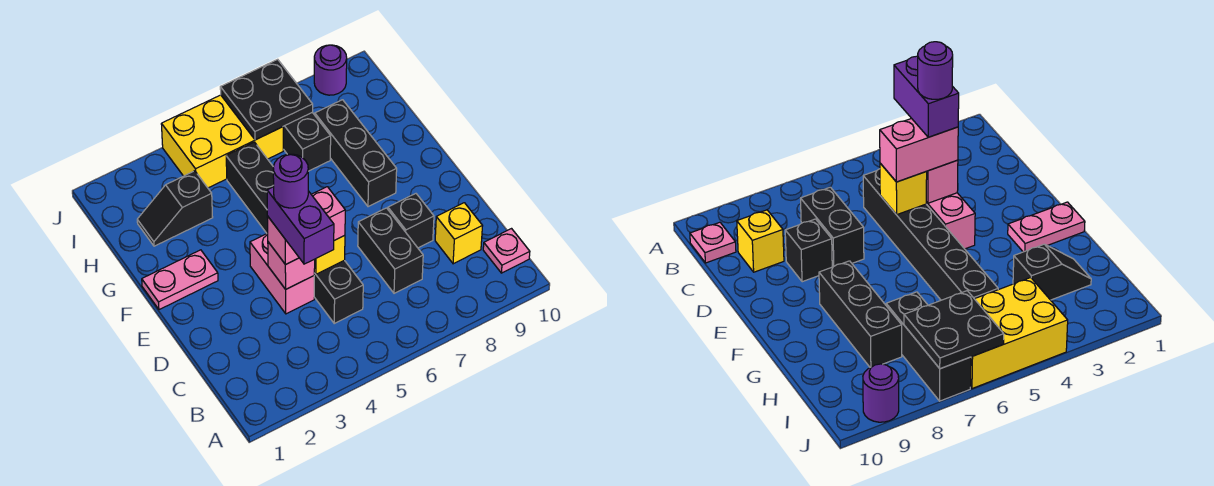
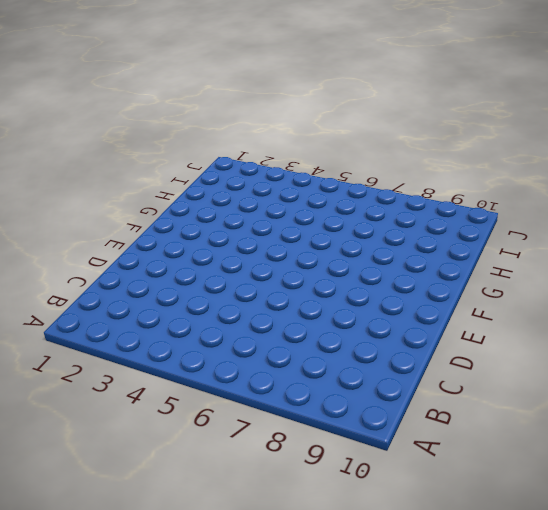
none -> pink 1x1 plate [483,229,530,273]
none -> black 1x6 brick [226,142,363,323]
none -> black 1x2 brick [358,208,423,293]

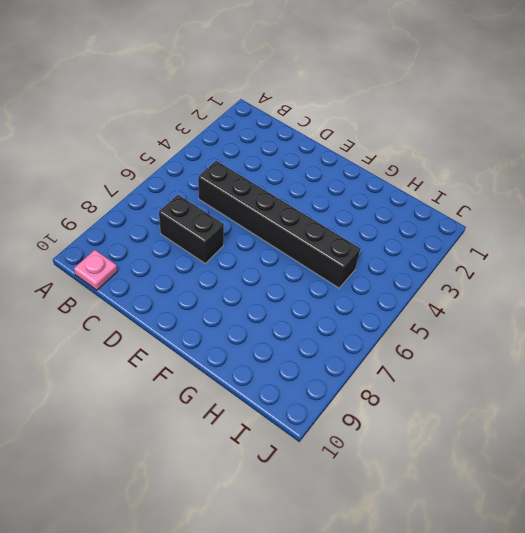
none -> yellow 1x1 brick [435,203,482,264]
none -> pink 1x2 brick [250,233,314,314]
none -> black 1x1 brick [388,194,434,248]

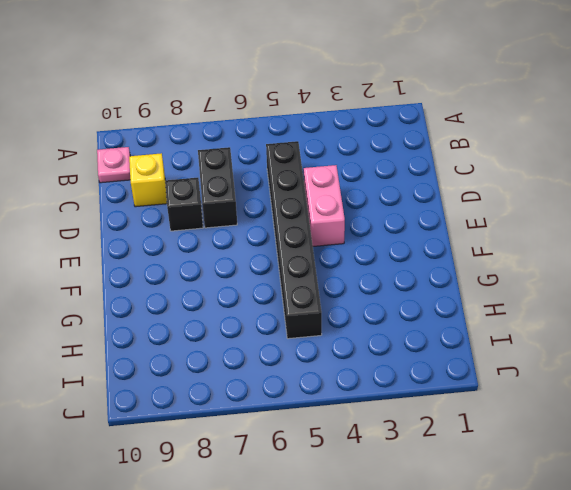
none -> pink 1x2 plate [142,250,218,310]
none -> black 1x3 brick [315,100,397,207]
none -> black 1x2 slope [137,171,213,246]

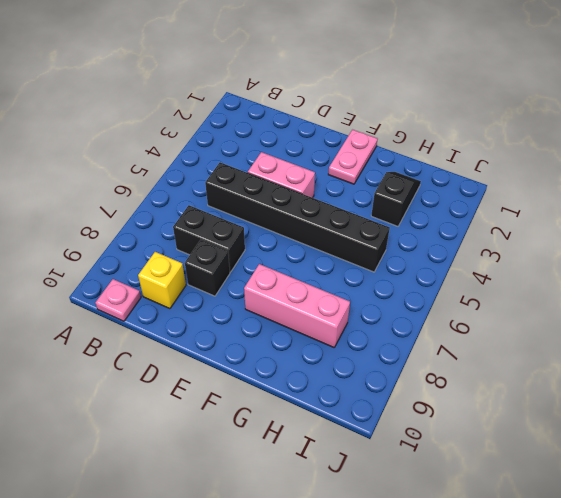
pink 1x3 brick [244,264,350,347] -> black 1x3 brick [315,100,397,207]
none -> black 1x3 brick [283,112,331,171]
none -> yellow 2x3 brick [161,95,283,188]
none -> purple 1x1 round brick [314,45,347,95]

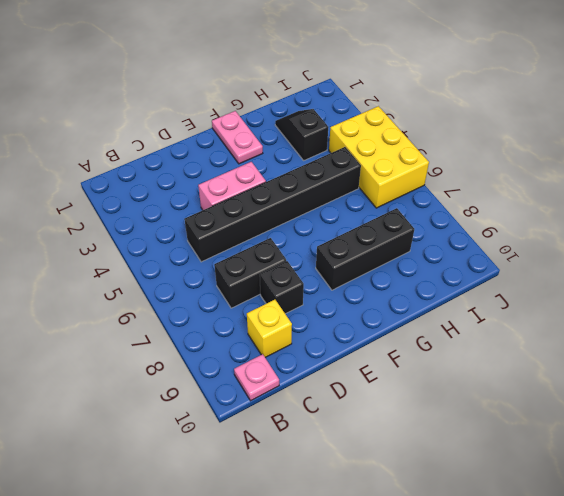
none -> black 1x3 brick [283,112,331,171]
none -> purple 1x1 round brick [314,45,347,95]
none -> pink 1x1 brick [268,242,315,289]

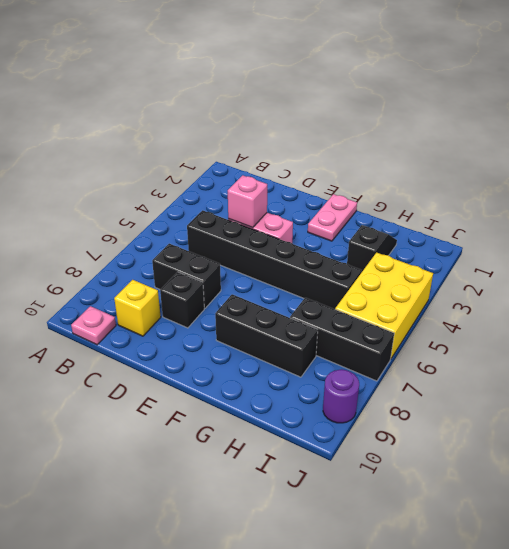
none -> yellow 1x1 brick [314,235,345,274]
none -> black 2x2 plate [220,59,313,140]
none -> pink 1x2 brick [267,187,345,265]

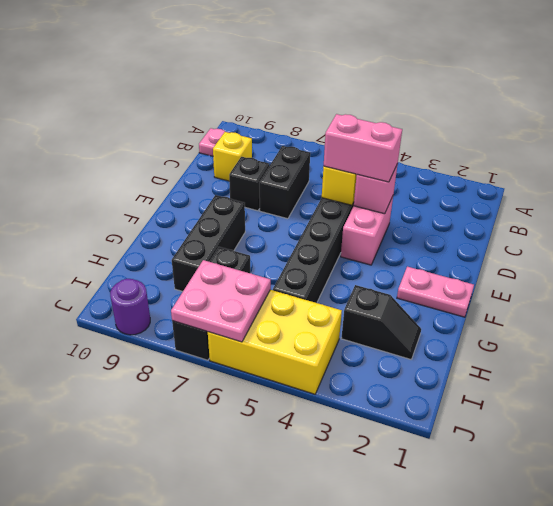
pink 2x2 plate [171,260,271,342] -> black 2x2 plate [220,59,313,140]
none -> purple 1x2 brick [267,187,334,264]
none -> purple 1x1 round brick [273,154,308,208]

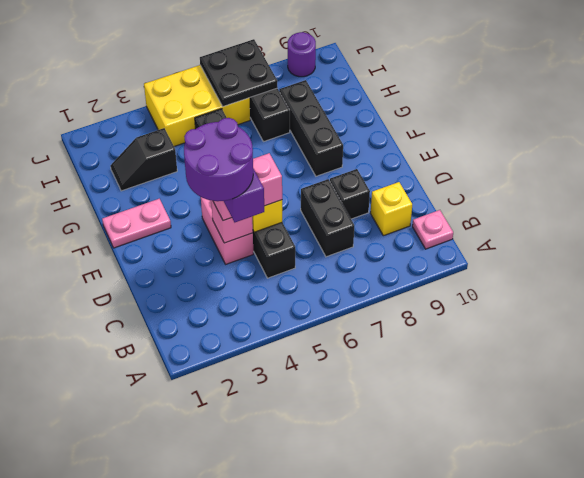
purple 2x2 round brick [184,118,253,201] -> purple 1x1 round brick [273,154,308,208]

